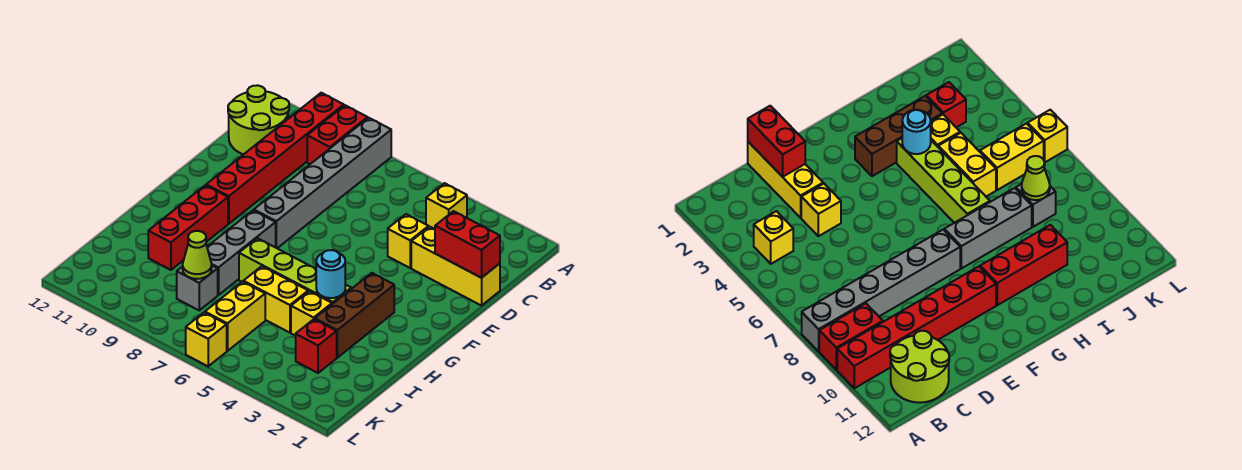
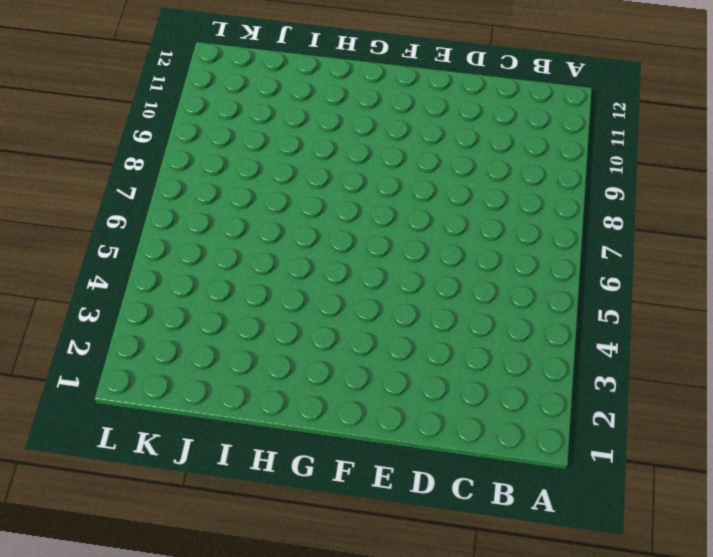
none -> grey 1x6 brick [254,118,391,248]
none -> red 1x2 brick [307,105,368,164]
none -> red 1x6 brick [206,93,344,224]

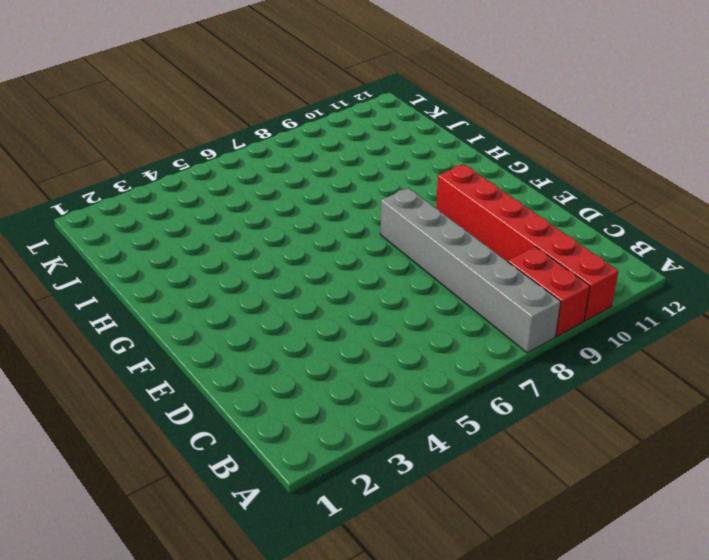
none -> yellow 1x1 brick [426,183,467,229]
none -> lime 2x2 round brick [228,85,289,155]
none -> yellow 1x3 brick [411,227,500,306]

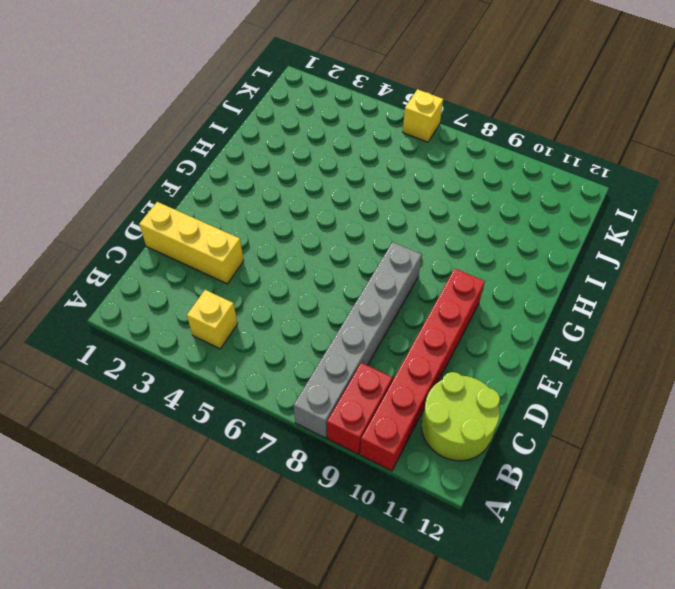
none -> yellow 1x1 brick [388,214,429,268]
none -> brown 1x3 brick [315,273,394,358]
none -> grey 1x3 brick [207,210,276,295]

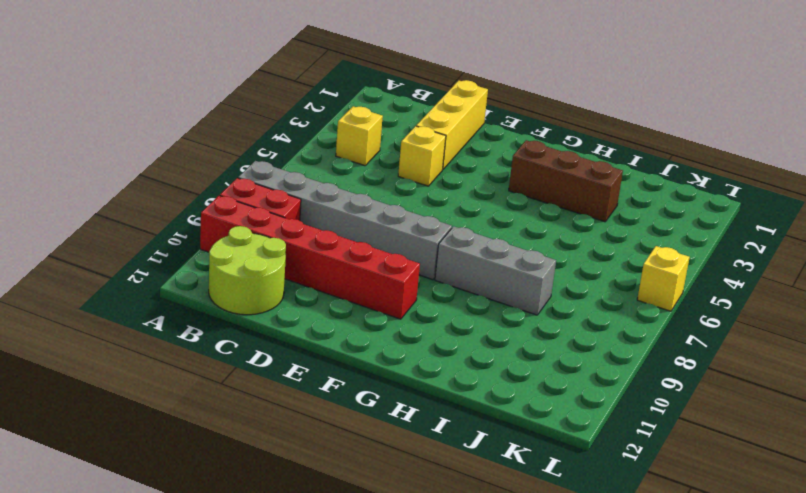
none -> red 1x3 brick [148,185,228,270]
none -> lime 1x4 brick [239,238,351,304]
none -> yellow 1x1 brick [291,291,332,336]

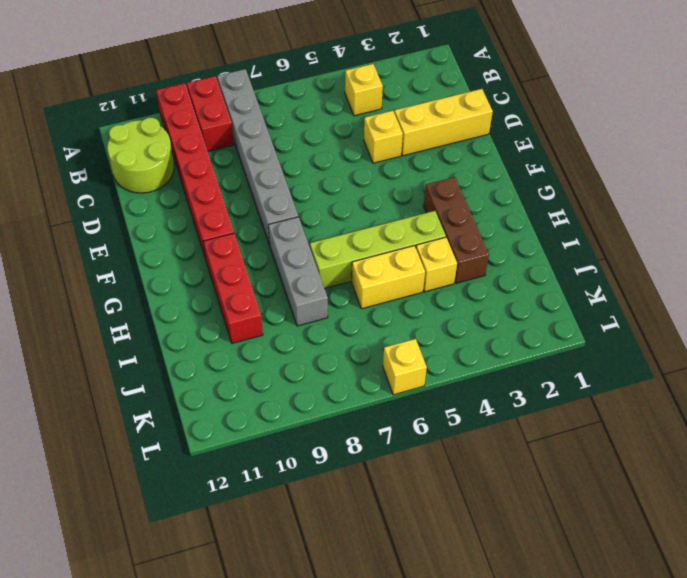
none -> red 1x1 brick [296,319,337,373]
none -> yellow 1x2 brick [205,282,265,351]
none -> grey 1x1 brick [177,266,218,310]

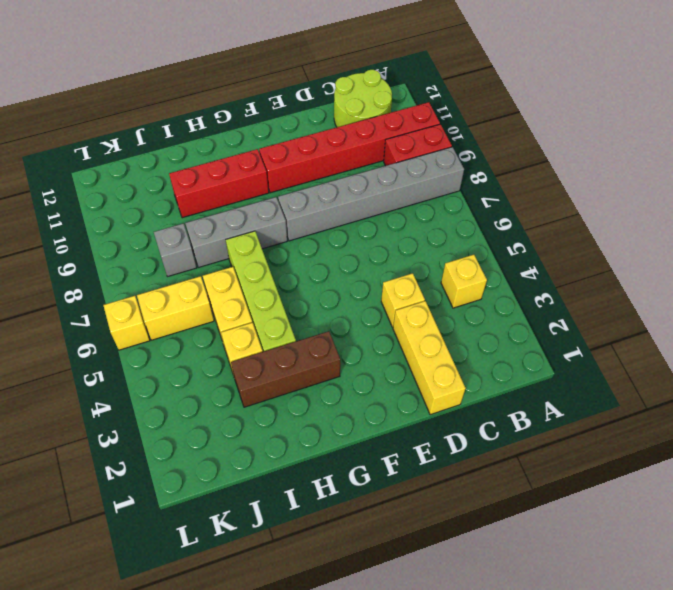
none -> red 1x1 brick [296,319,337,373]
none -> red 1x2 brick [435,211,500,278]
none -> cyan 1x1 round brick [316,250,345,298]

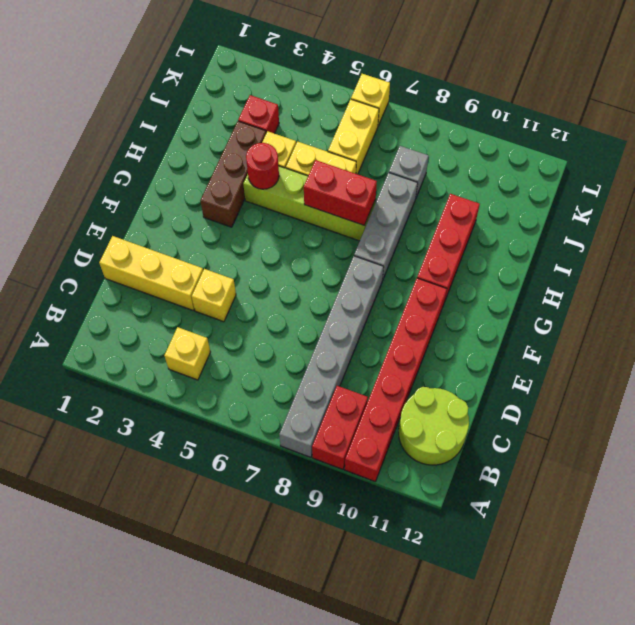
red 1x1 round brick [246,143,279,189] -> cyan 1x1 round brick [316,250,345,298]
red 1x2 brick [304,160,377,226] -> red 1x2 brick moved to [435,211,500,278]
none -> lime 1x1 cone [183,231,212,279]

